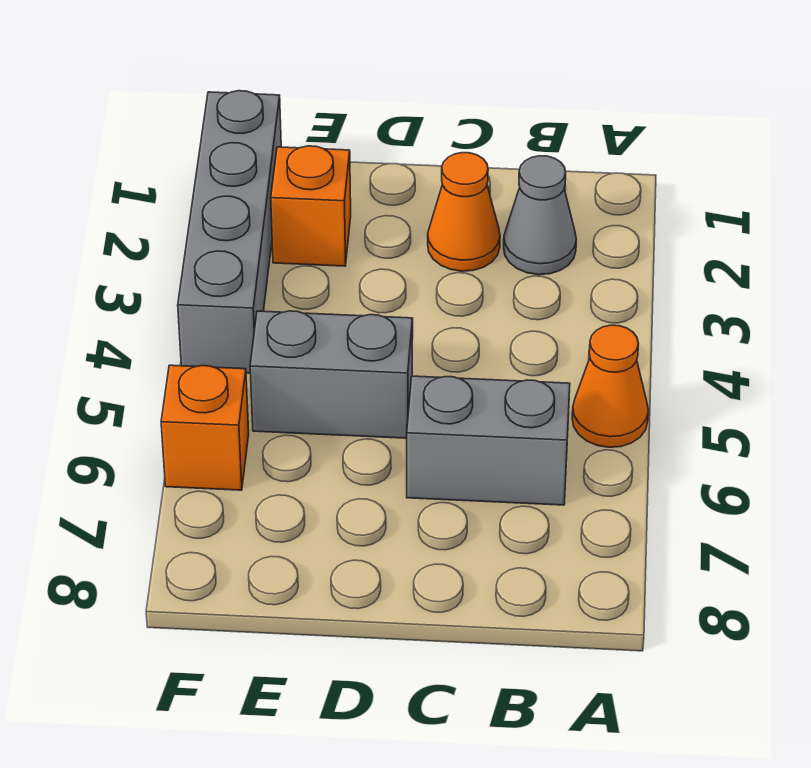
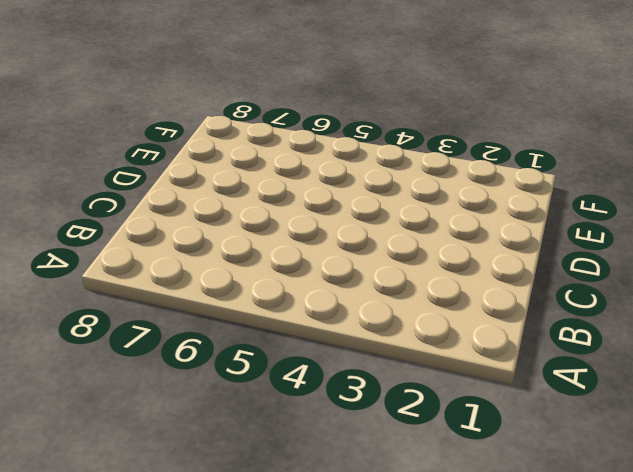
none -> orange 1x1 cone [572,325,648,447]
none -> grey 1x1 cone [504,156,576,275]

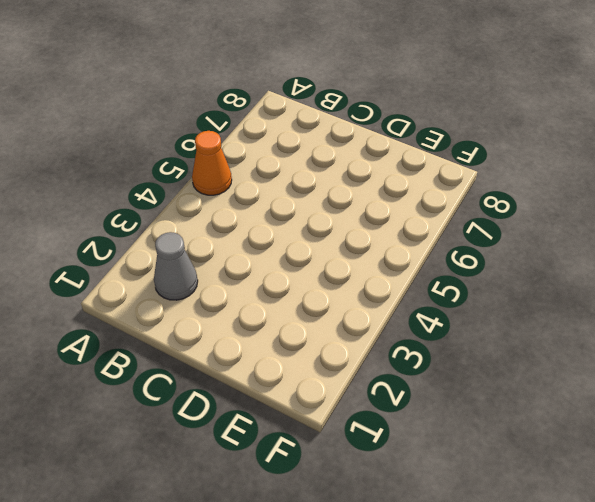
none -> grey 1x2 brick [407,376,570,505]
none -> orange 1x1 cone [428,153,500,271]

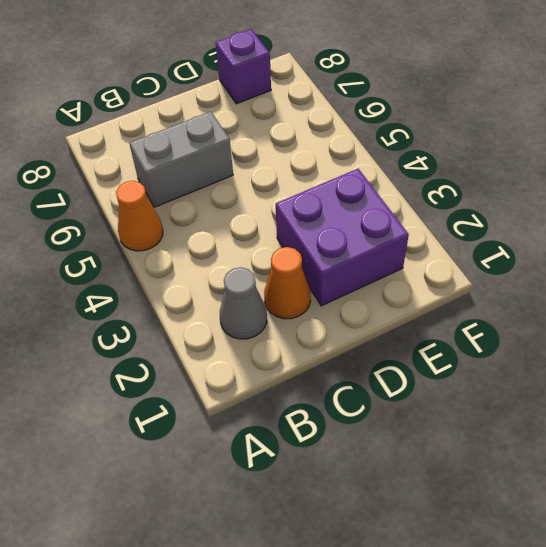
purple 2x2 brick [276,169,409,306] -> orange 1x1 brick [271,146,351,266]
purple 1x1 brick [216,29,271,104] -> none
none -> grey 1x2 brick [250,311,413,438]
none -> grey 1x4 brick [178,91,281,373]

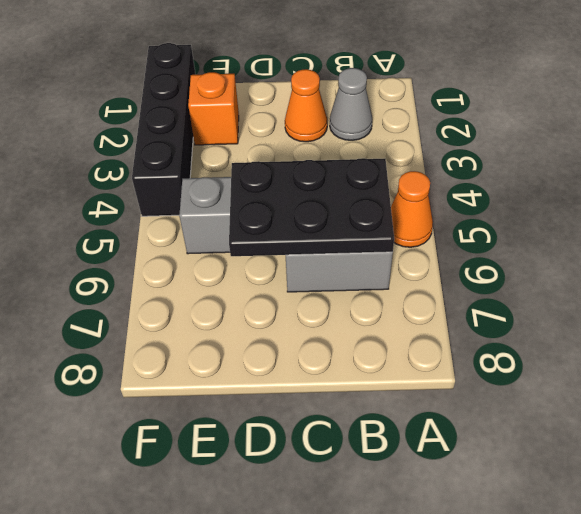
black 2x3 plate [229,158,394,256] -> none
black 1x4 brick [132,43,196,216] -> grey 1x4 brick [178,91,281,373]
none -> orange 1x1 brick [161,365,249,490]

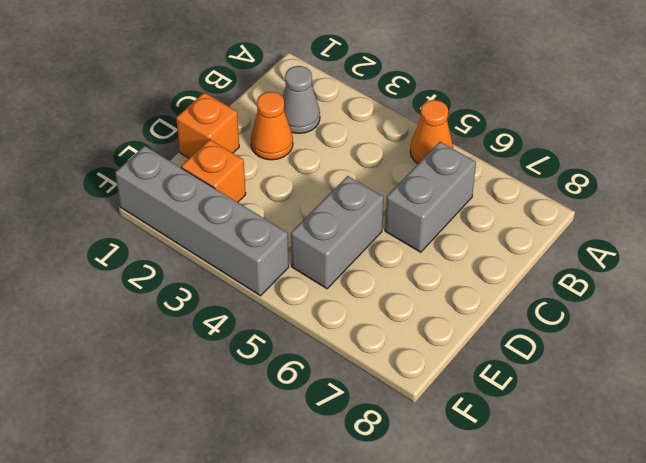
orange 1x1 brick [176,92,239,158] -> orange 1x1 brick moved to [161,365,249,490]

